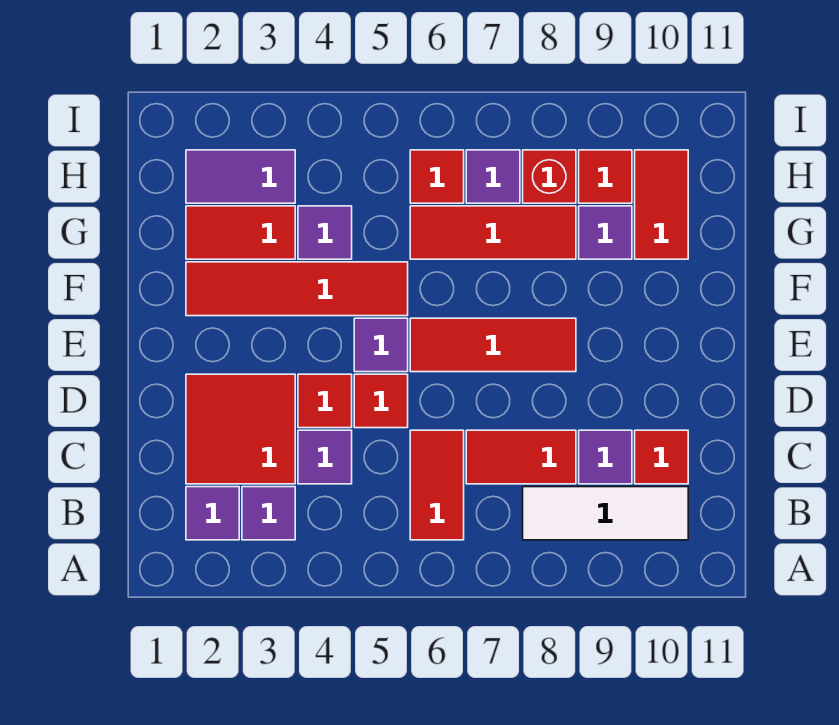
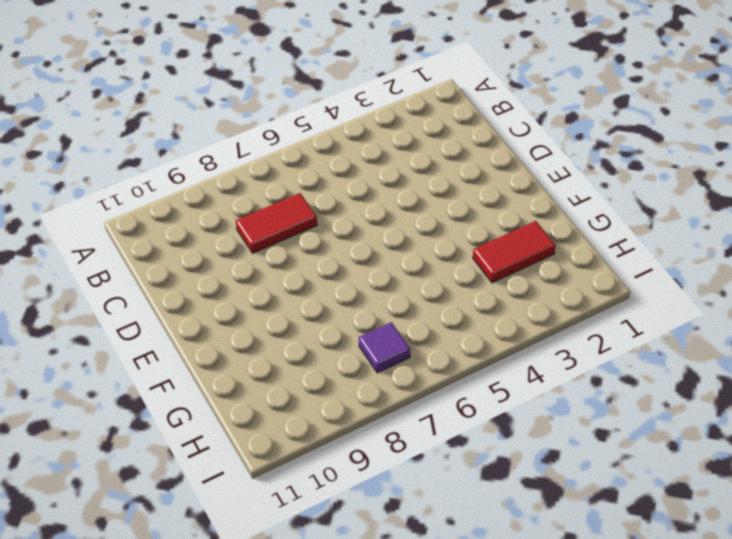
none -> purple 1x1 tile [186,487,239,540]
none -> purple 1x1 tile [242,487,295,540]
none -> red 1x2 tile [410,430,464,540]

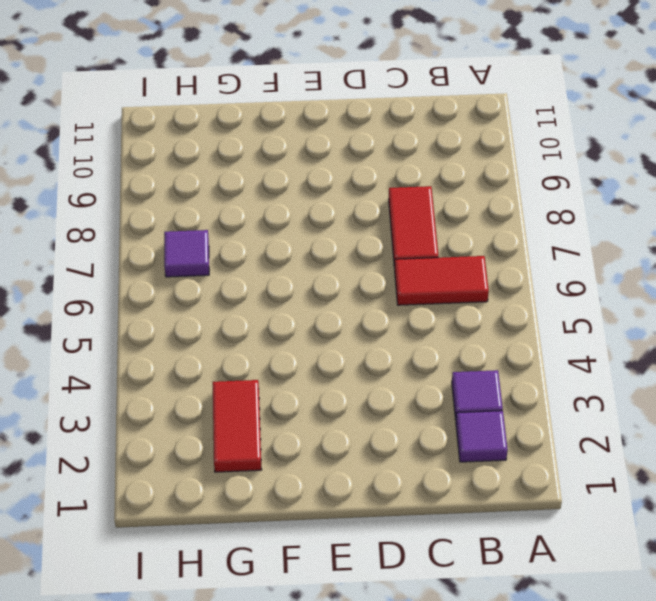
none -> white 1x3 tile [523,487,688,540]
none -> red 2x2 tile [186,374,295,484]
none -> purple 1x1 tile [298,430,352,484]

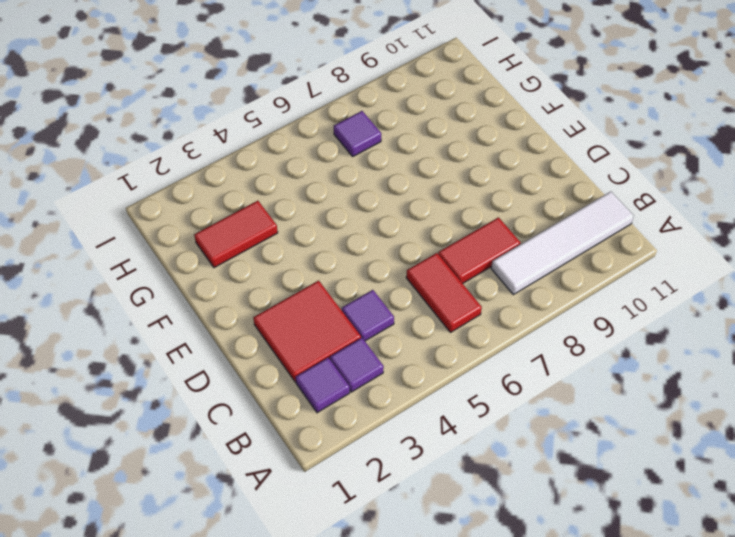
white 1x4 tile [491,191,634,295] -> white 1x3 tile [523,487,688,540]
none -> purple 1x1 tile [579,430,632,484]
none -> red 1x1 tile [635,430,688,484]
none -> red 1x1 tile [298,374,352,428]

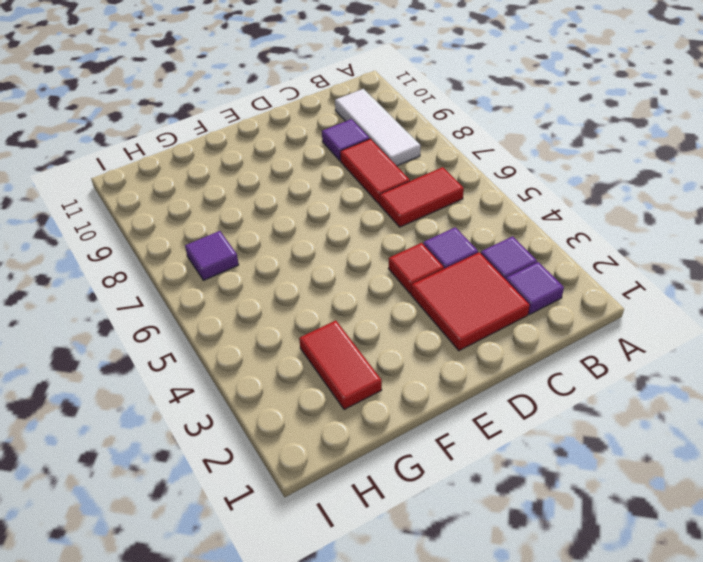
none -> red 1x1 tile [635,430,688,484]
none -> red 1x1 tile [354,374,408,428]
none -> purple 1x1 tile [354,318,408,372]

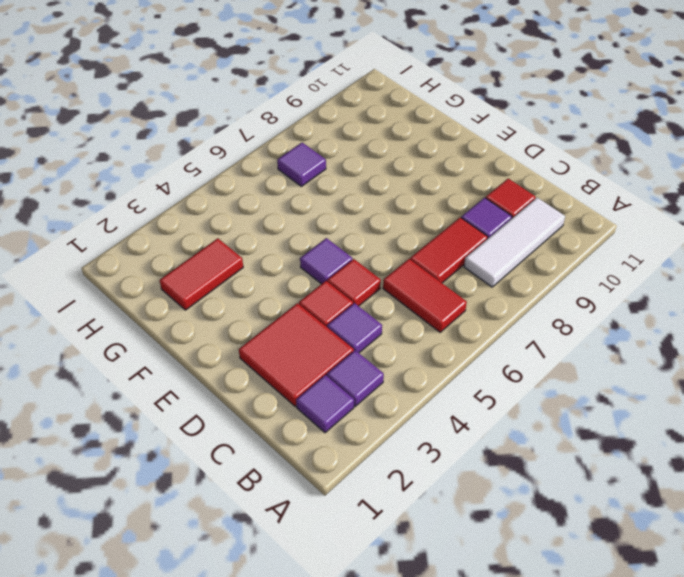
none -> red 1x3 tile [410,318,576,372]
none -> red 1x4 tile [186,262,408,316]
none -> purple 1x1 tile [298,206,352,259]

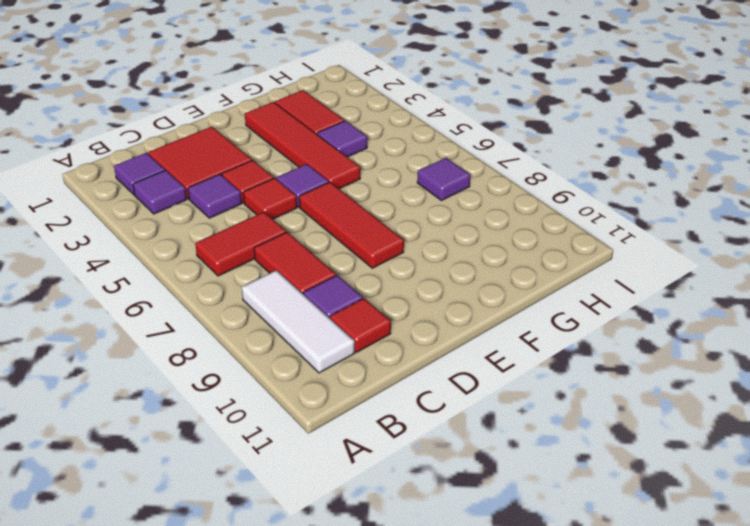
none -> red 1x3 tile [410,206,576,259]
none -> purple 1x1 tile [579,206,632,259]
none -> red 1x2 tile [635,150,688,259]

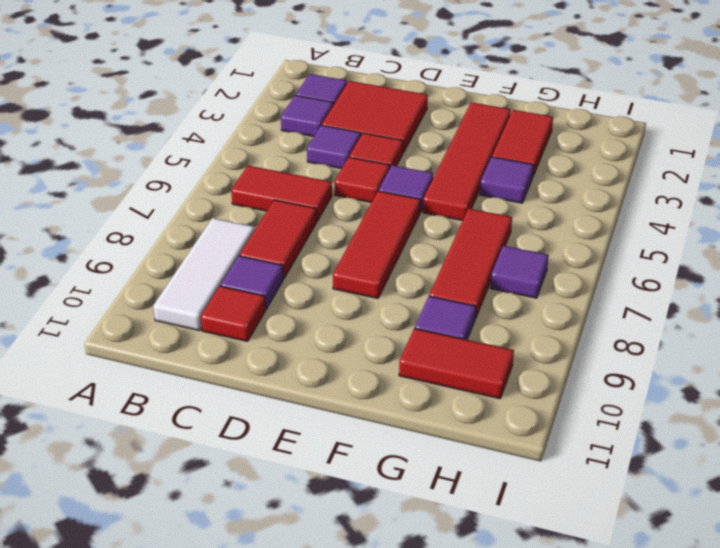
none -> purple 1x2 tile [186,150,295,203]
none -> red 1x1 tile [410,150,464,203]
none -> red 1x1 brick [523,150,576,203]

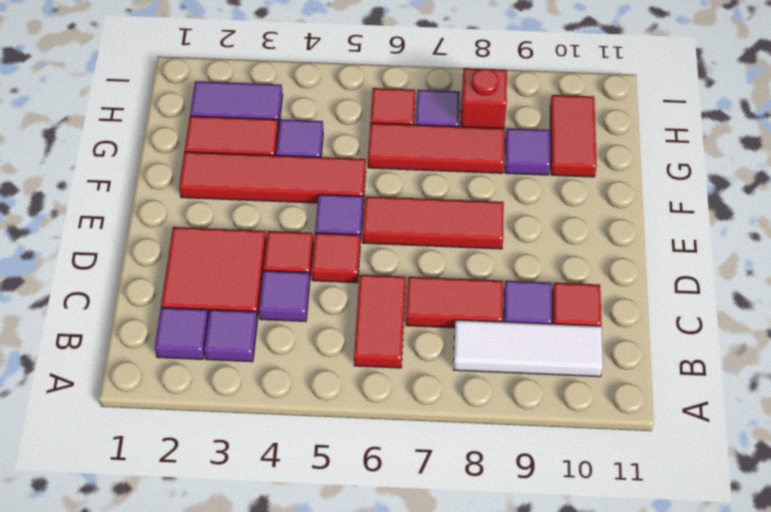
none -> red 1x1 tile [579,150,632,203]

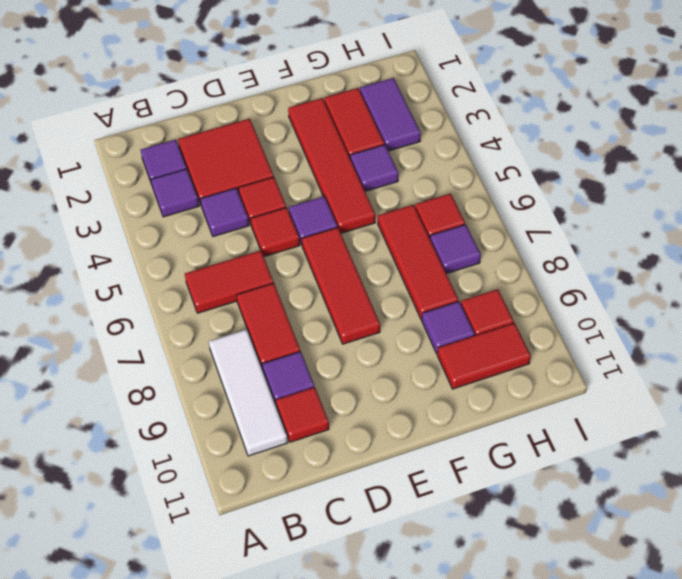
none -> red 1x1 brick [523,150,576,203]

